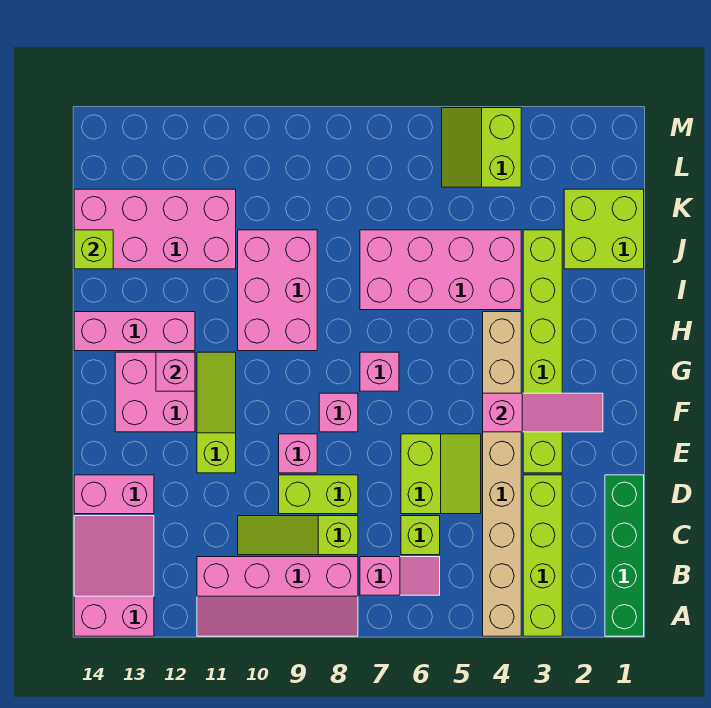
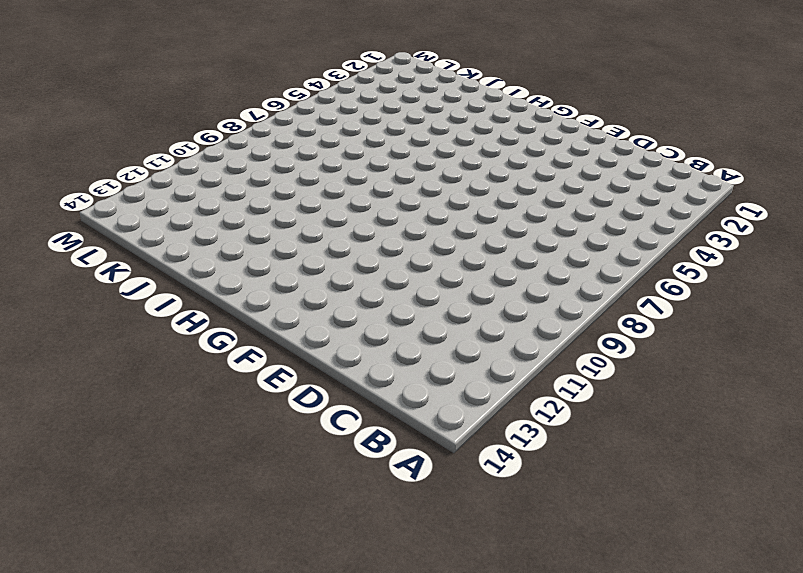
none -> green 1x4 brick [605,475,644,636]
none -> lime 1x4 brick [523,475,562,636]
none -> tan 1x8 brick [483,312,521,636]

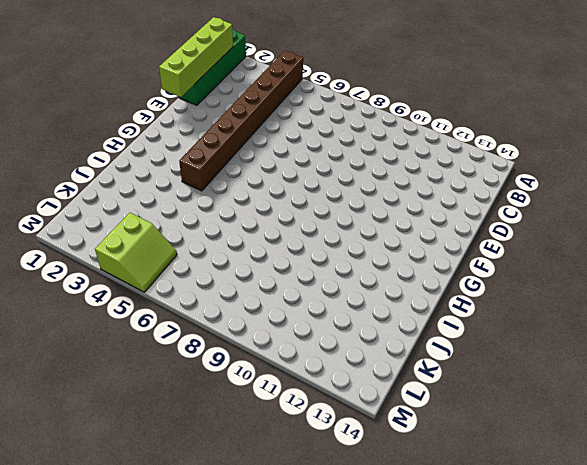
brown 1x8 brick [179,50,303,191] -> tan 1x8 brick [483,312,521,636]
lime 1x4 brick [159,17,233,97] -> lime 1x4 brick moved to [523,475,562,636]
none -> pink 2x4 slope [197,557,358,636]
none -> pink 2x3 slope [74,516,154,636]
none -> pink 1x2 slope [360,557,440,595]

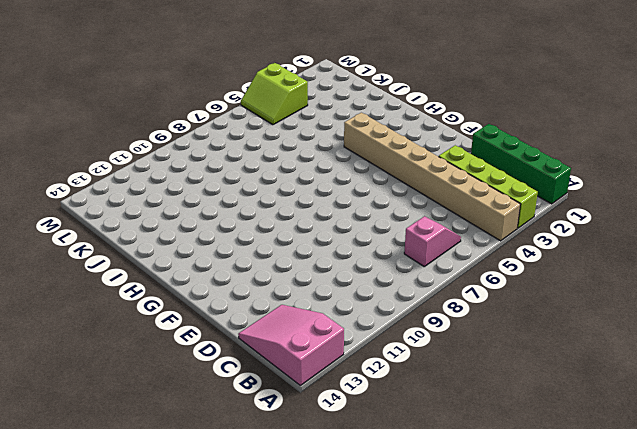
none -> pink 2x4 slope [197,557,358,636]
none -> lime 1x1 brick [401,516,440,555]
none -> lime 1x3 slope [238,516,358,555]

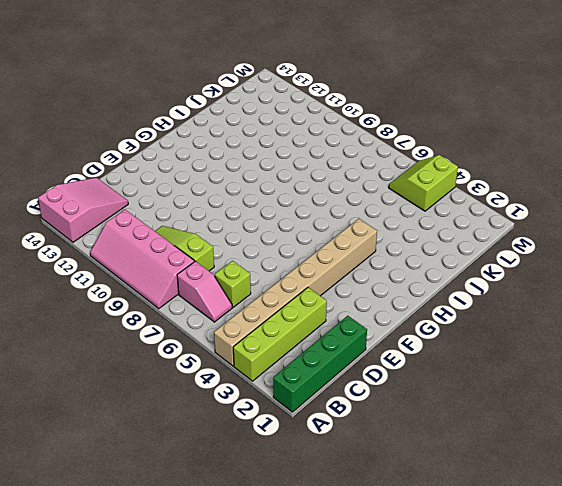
none -> lime 2x2 slope [401,434,481,514]
none -> lime 1x2 brick [279,475,358,514]
none -> pink 1x2 brick [74,475,154,514]

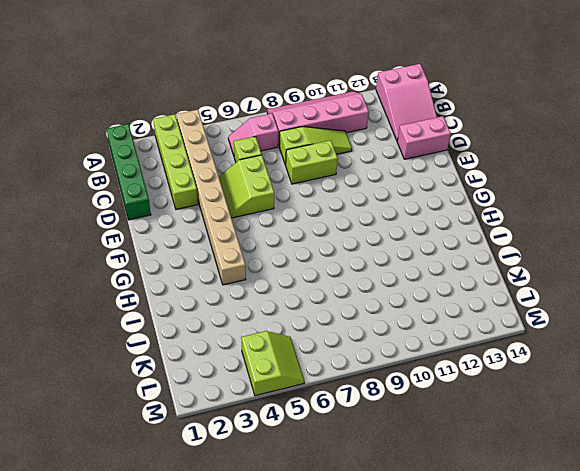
none -> lime 1x6 brick [523,230,562,473]
none -> pink 1x1 brick [279,434,317,473]
none -> lime 1x3 slope [197,352,236,473]

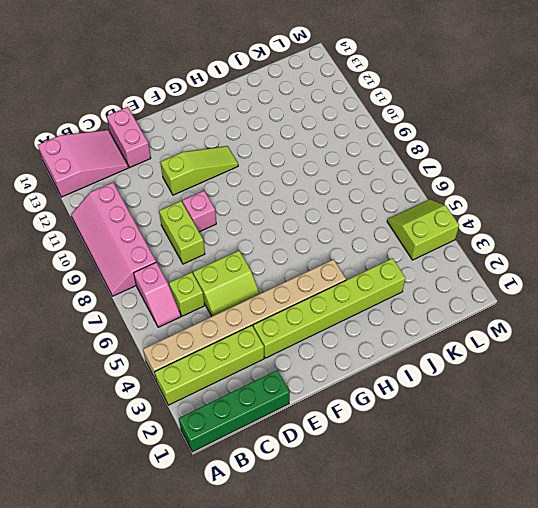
none -> lime 1x3 slope [238,516,358,555]
none -> pink 1x1 brick [319,393,358,432]
none -> pink 2x2 brick [115,352,195,432]

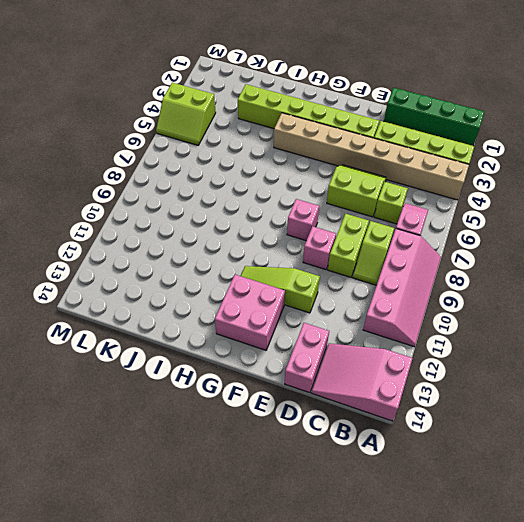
lime 1x2 slope [353,221,394,285] -> lime 1x3 slope [238,516,358,555]
none -> pink 1x1 brick [360,352,399,391]
none -> pink 2x3 brick [238,230,317,351]
none -> pink 1x3 brick [74,312,195,351]

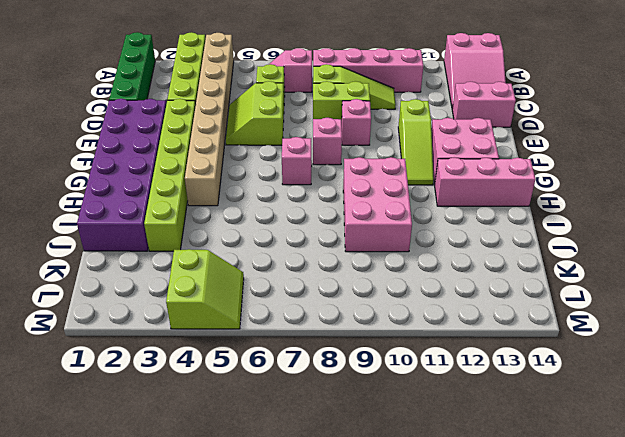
purple 2x6 brick [77,99,166,251] -> lime 2x2 brick [564,189,644,269]
none -> pink 2x4 brick [360,230,521,310]
none -> pink 2x4 brick [74,189,236,269]
none -> pink 1x3 slope [483,393,603,432]

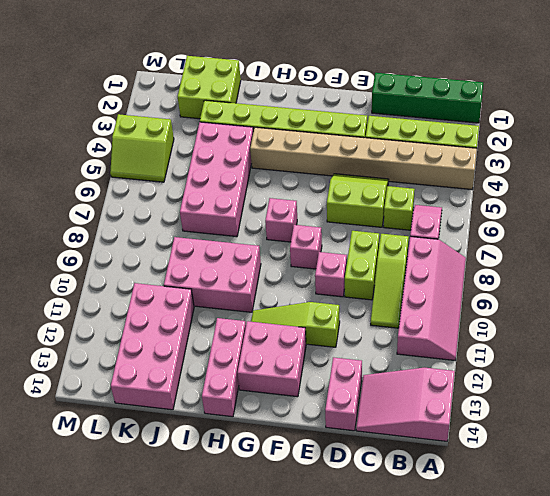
none -> pink 1x3 slope [483,393,603,432]
none -> pink 1x1 brick [156,352,195,391]
none -> lime 1x1 brick [74,230,113,269]

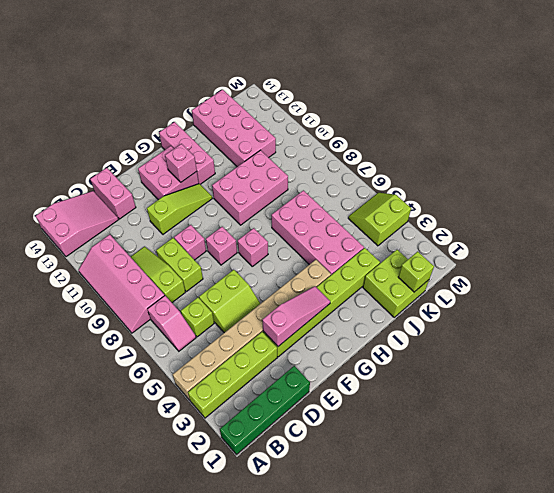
pink 1x3 slope [262,286,330,346] -> pink 1x3 slope turned to [483,393,603,432]
lime 1x1 brick [398,252,434,292] -> lime 1x1 brick moved to [74,230,113,269]

